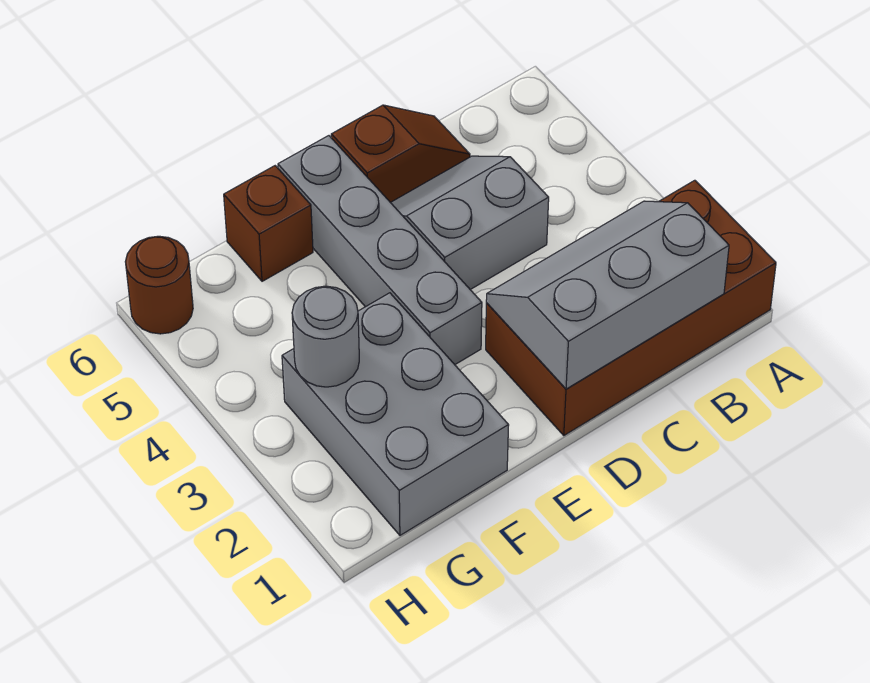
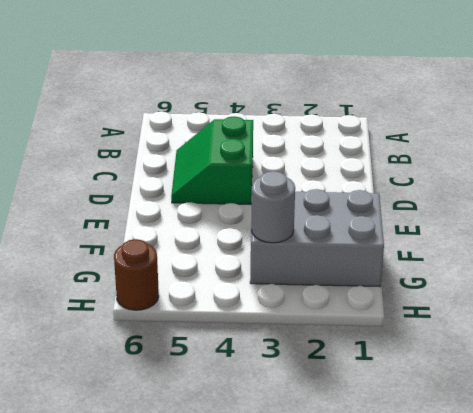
green 2x2 slope [171,116,253,204] -> grey 2x2 slope [390,156,549,290]
none -> brown 2x4 brick [486,180,776,435]
none -> brown 1x2 slope [331,105,470,202]

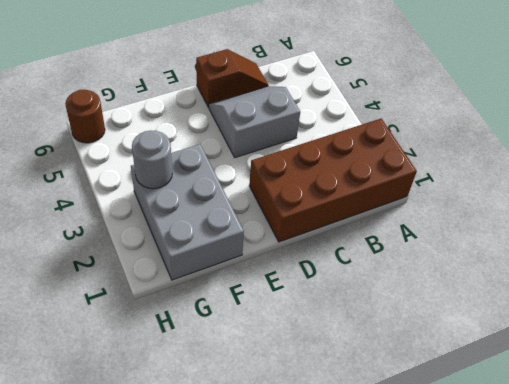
none -> grey 1x4 brick [278,136,482,365]
none -> brown 1x1 brick [224,166,313,281]

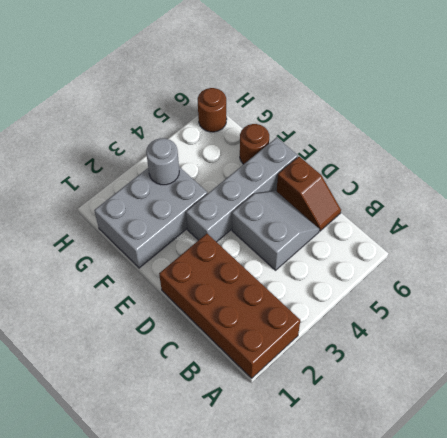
brown 1x1 round brick [240,124,269,164] -> brown 1x1 brick [224,166,313,281]
none -> grey 2x3 slope [486,201,729,389]

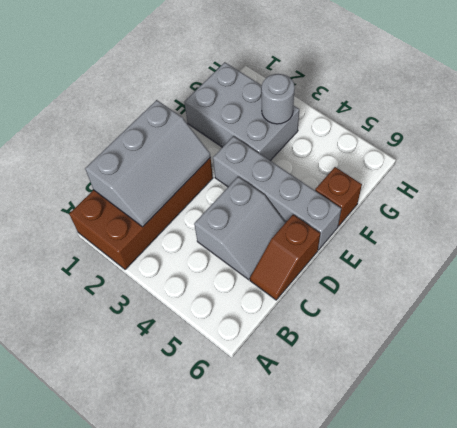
none -> brown 1x1 round brick [125,236,193,334]

